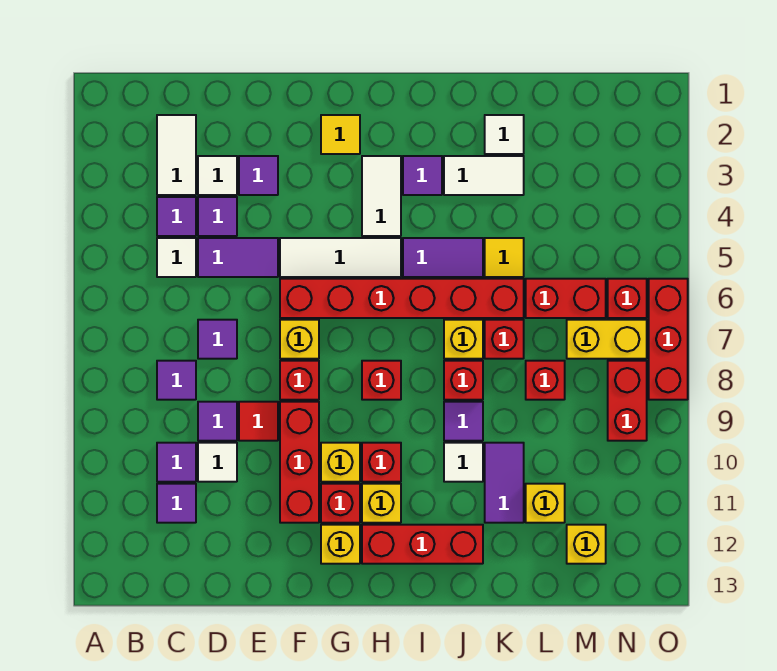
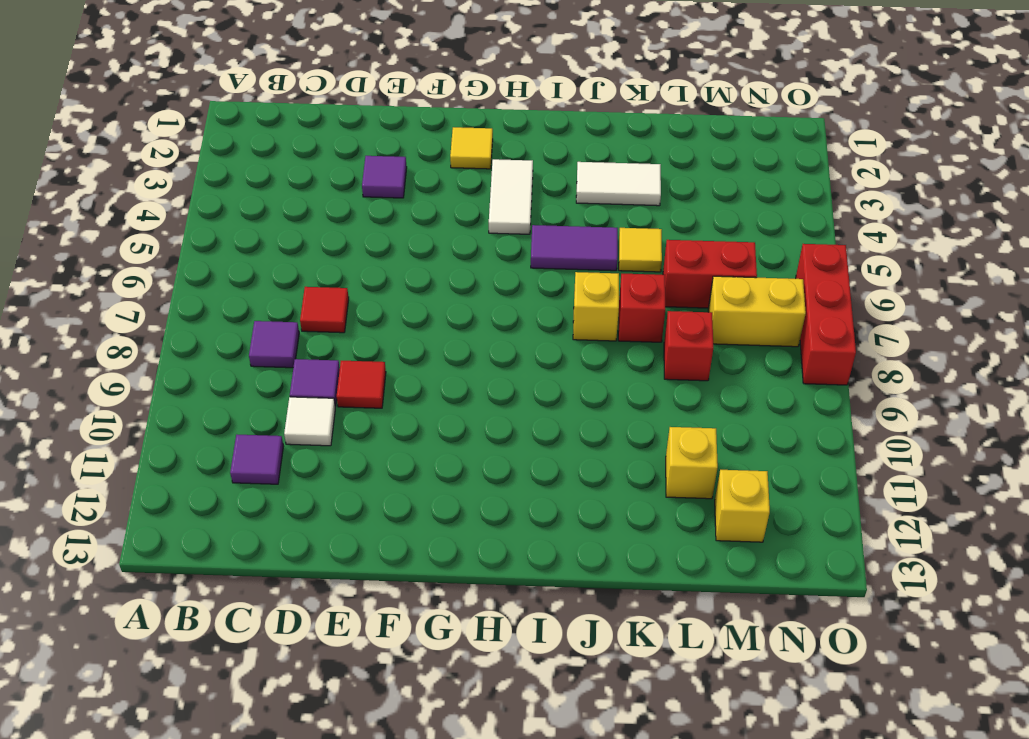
red 1x1 tile [300,287,349,333] -> purple 1x1 tile [198,320,237,359]
none -> white 1x2 tile [157,115,196,195]
none -> purple 1x1 tile [157,197,196,236]
none -> white 1x1 tile [157,238,196,277]
none -> purple 1x1 tile [157,443,196,482]

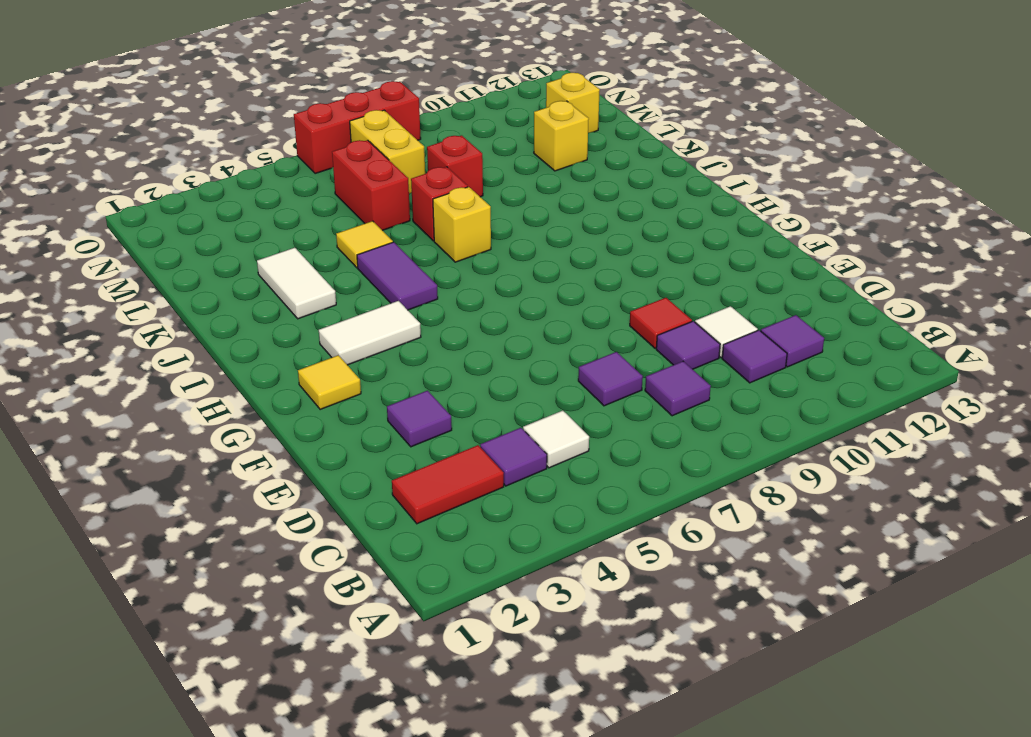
red 1x2 tile [392,445,504,524] -> white 1x2 tile [157,115,196,195]
none -> white 1x1 tile [198,156,237,195]
none -> purple 1x1 tile [198,197,237,236]
none -> purple 1x2 tile [198,238,278,277]
none -> white 1x3 tile [280,238,401,277]

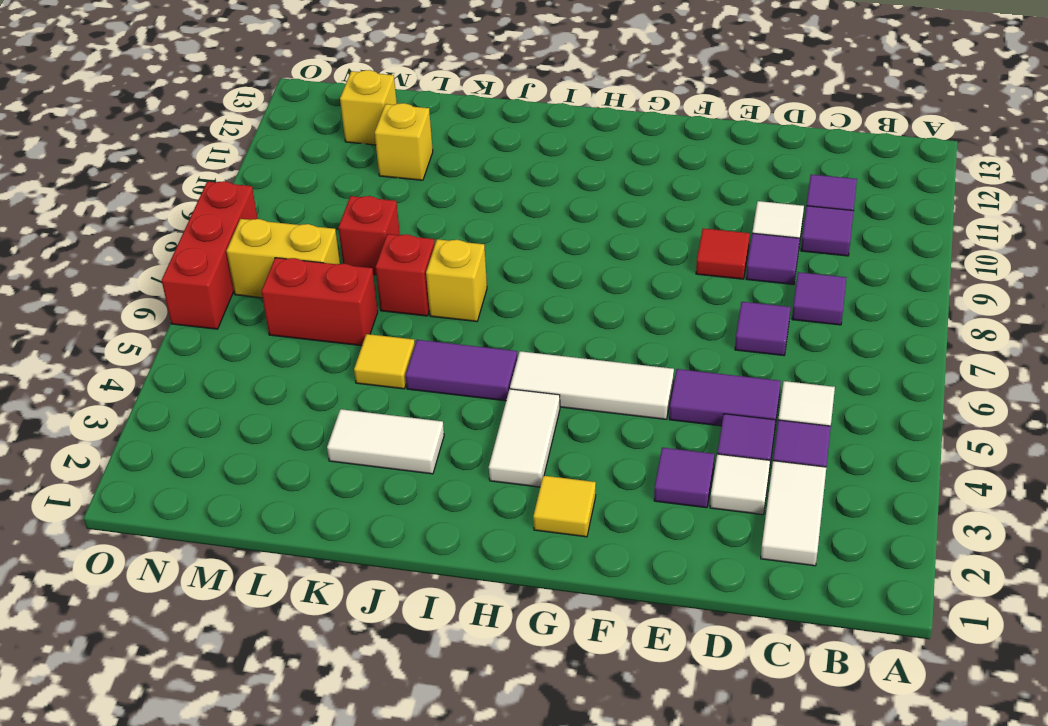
none -> red 1x6 brick [280,279,524,318]
none -> yellow 1x1 brick [280,320,319,359]
none -> red 1x1 brick [280,361,319,400]
none -> red 1x3 brick [280,402,319,523]

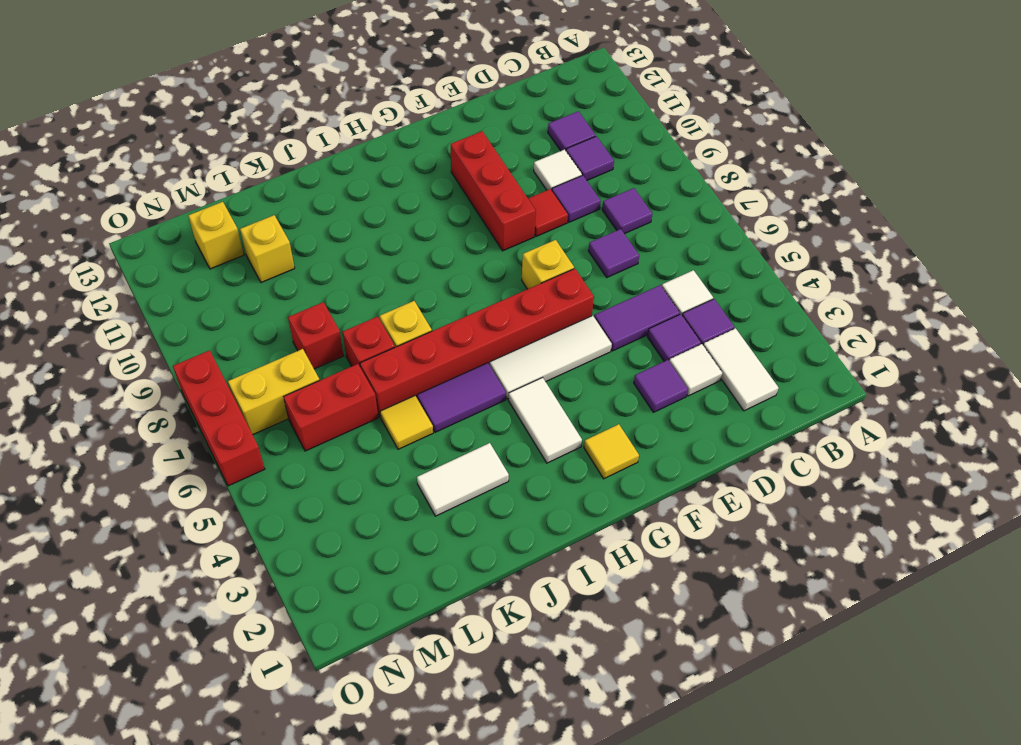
none -> red 1x1 brick [280,361,319,400]
none -> yellow 1x1 brick [321,443,360,482]
none -> red 1x1 brick [321,484,360,523]
none -> yellow 1x1 brick [321,525,360,564]

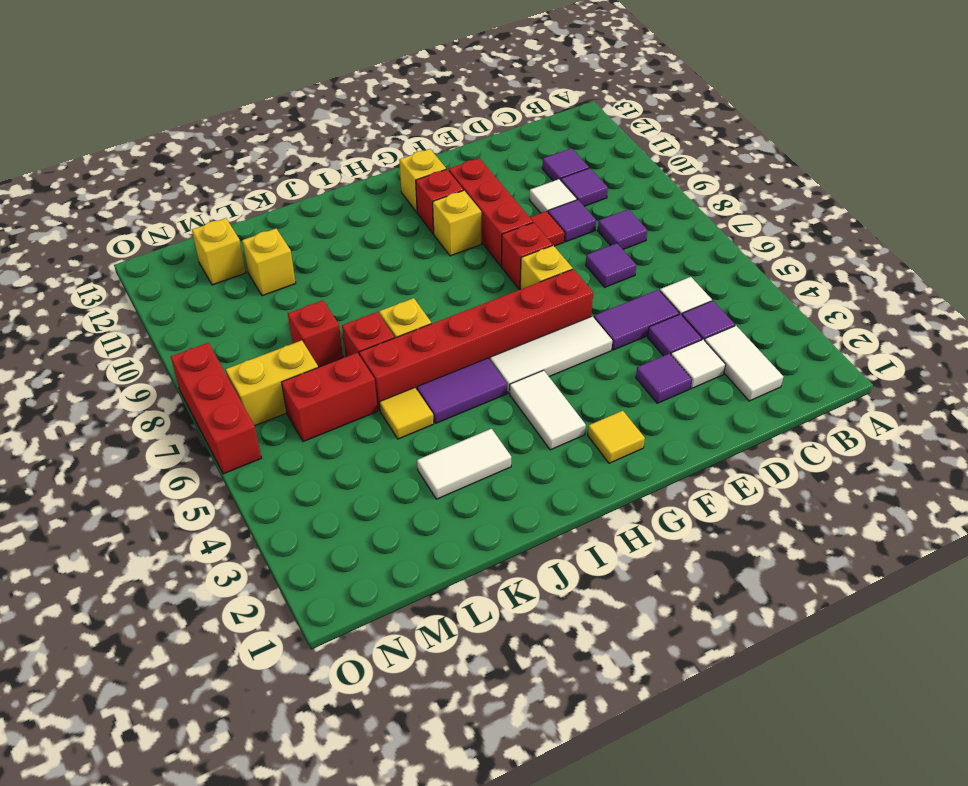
none -> red 1x1 brick [362,361,401,400]
none -> red 1x1 brick [362,443,401,482]
none -> yellow 1x1 brick [362,484,401,523]
none -> red 1x3 brick [362,525,483,564]

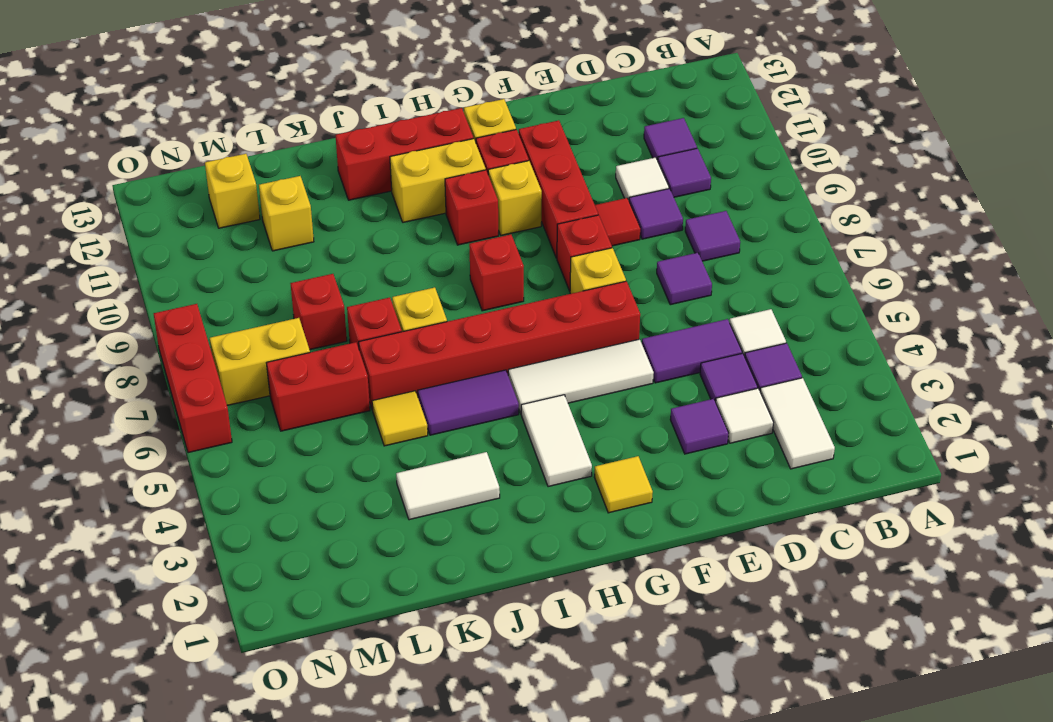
yellow 1x2 brick [390,139,486,222] -> yellow 1x1 brick [362,484,401,523]
none -> purple 1x1 tile [403,156,442,195]
none -> red 1x1 brick [444,361,483,400]
none -> purple 1x1 tile [444,402,483,441]
none -> white 1x1 tile [444,443,483,482]

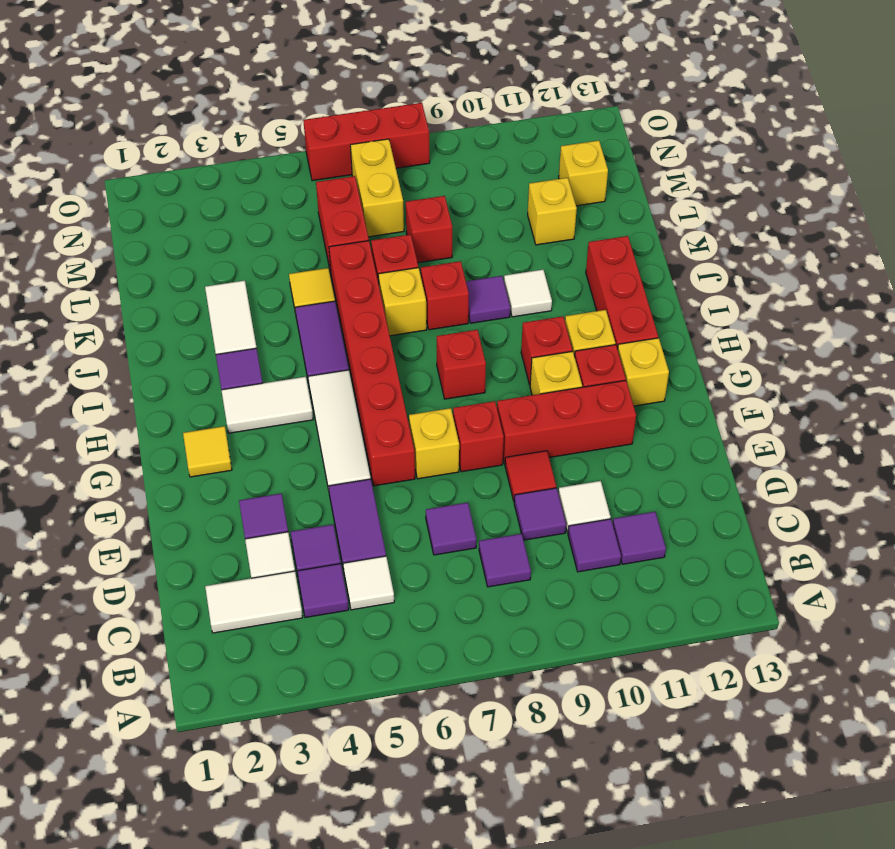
none -> white 1x1 tile [485,115,524,154]
none -> purple 1x2 tile [485,443,524,523]
none -> red 1x1 brick [608,279,647,318]
none -> red 1x2 brick [608,361,647,441]

